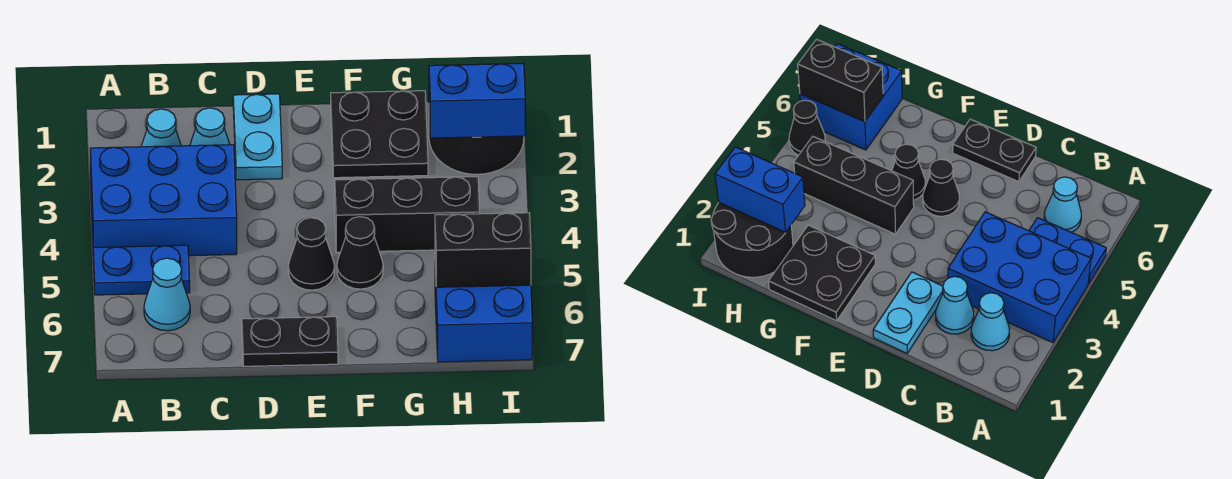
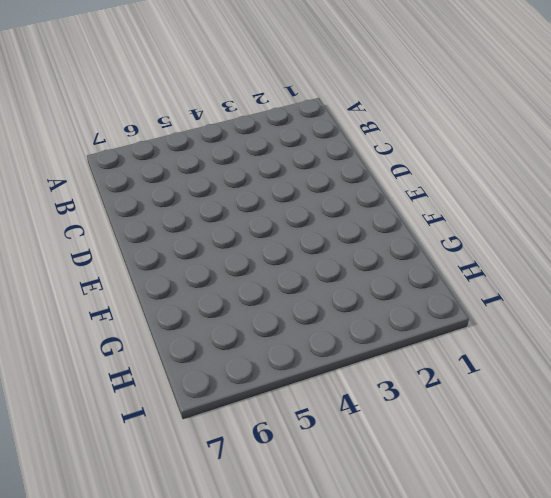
none -> blue 2x3 brick [90,145,237,256]
none -> blue 1x2 plate [93,245,190,295]
none -> cyan 1x1 cone [141,109,181,147]

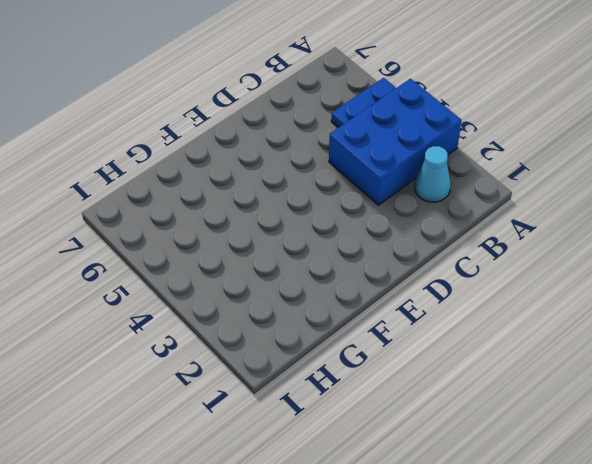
none -> cyan 1x1 cone [144,258,190,331]
none -> cyan 1x1 cone [190,108,230,146]
none -> cyan 1x2 plate [233,94,282,180]

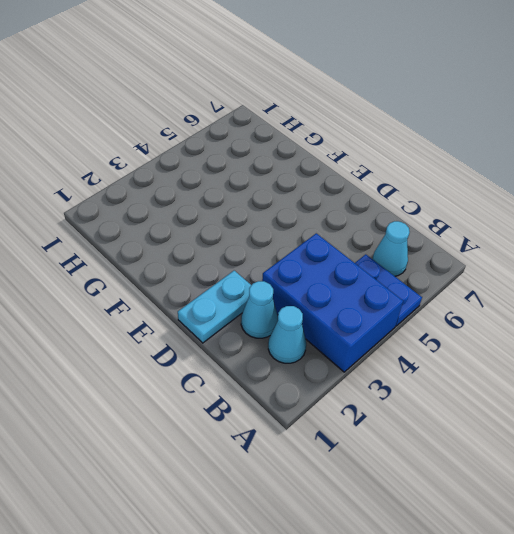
none -> black 1x2 plate [242,317,338,366]
none -> black 1x1 cone [288,218,335,290]
none -> black 2x2 plate [331,91,428,178]

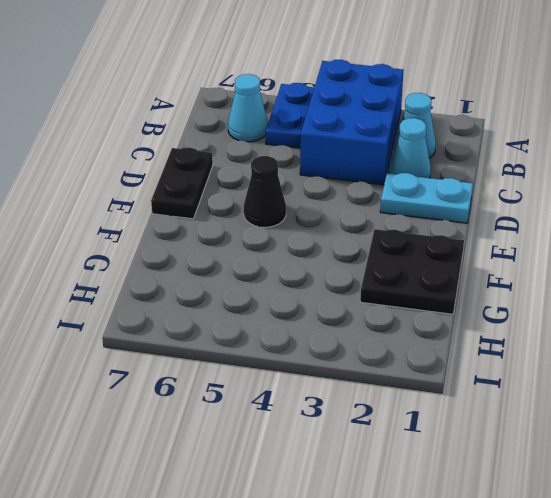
none -> black 1x3 brick [335,177,480,252]
none -> black 1x1 cone [337,217,383,289]
none -> black 2x2 round brick [429,112,524,174]

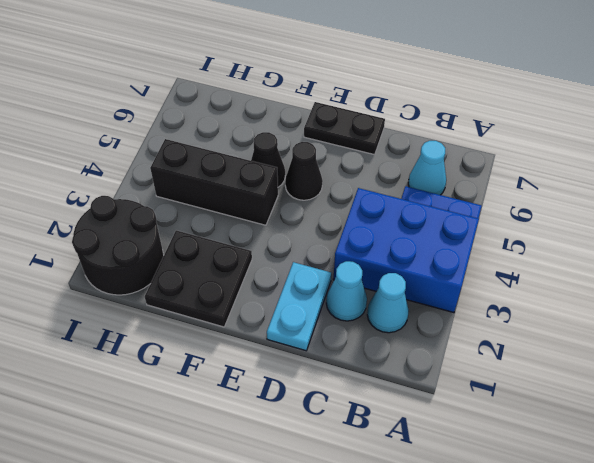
none -> blue 2x2 brick [435,269,532,362]
none -> black 1x1 cone [789,100,825,155]
none -> blue 1x2 brick [429,63,525,138]

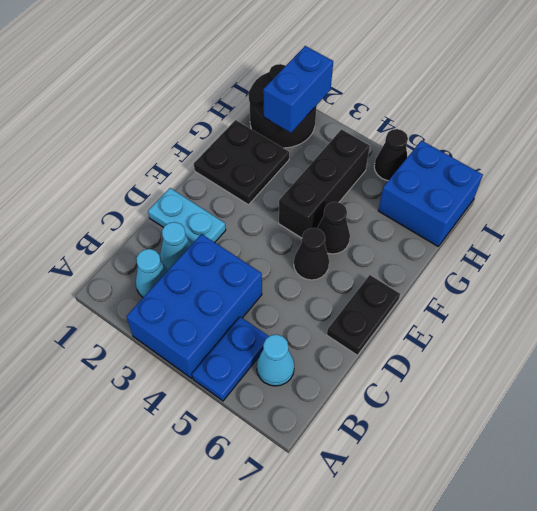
none -> black 1x2 brick [435,213,531,287]

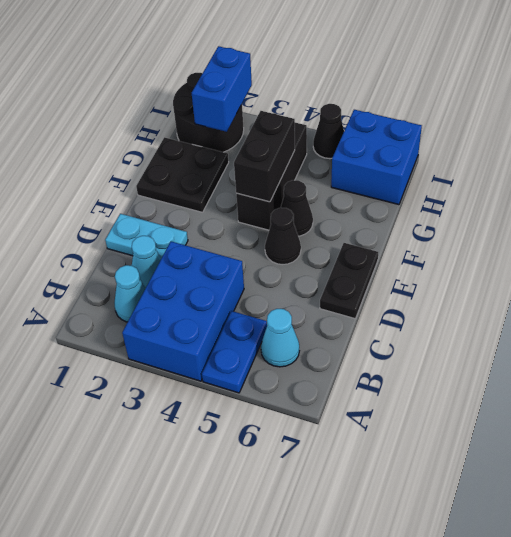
black 1x2 brick [234,111,295,202] -> black 1x2 brick moved to [435,213,531,287]

